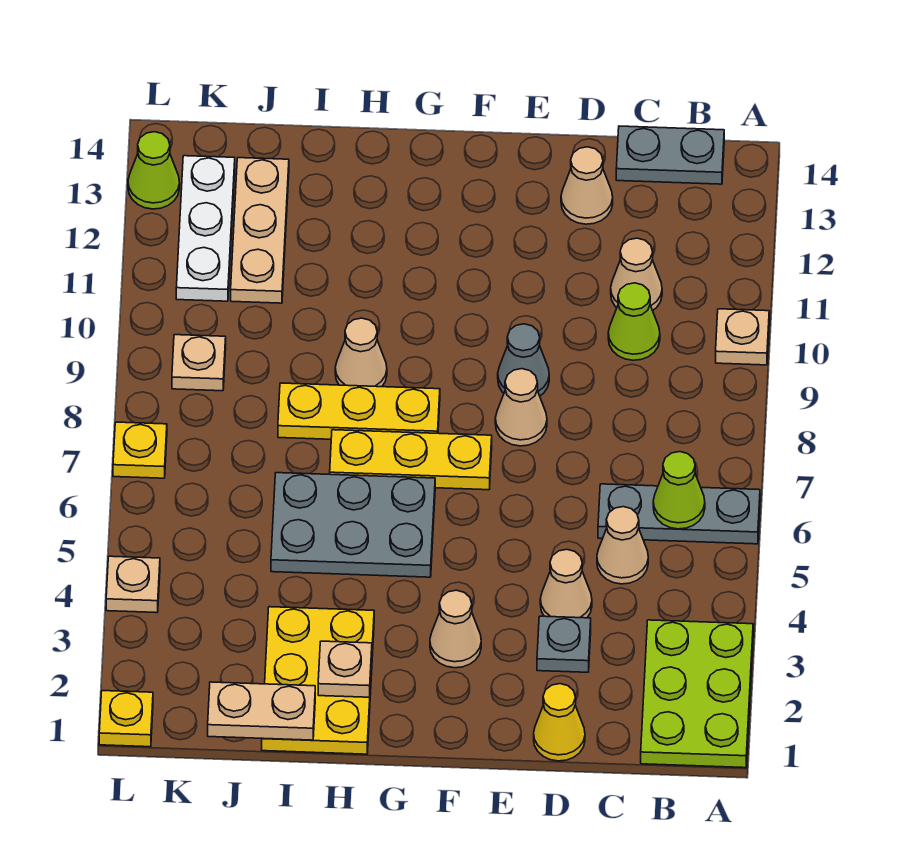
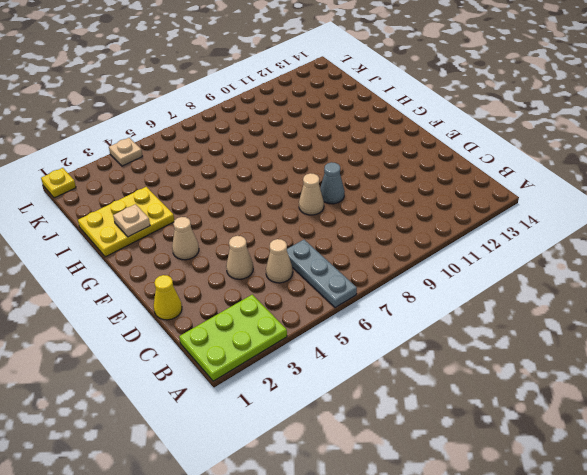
none -> tan 1x1 plate [716,309,769,365]
none -> grey 1x2 plate [616,126,724,184]
none -> lime 1x1 cone [608,283,660,360]

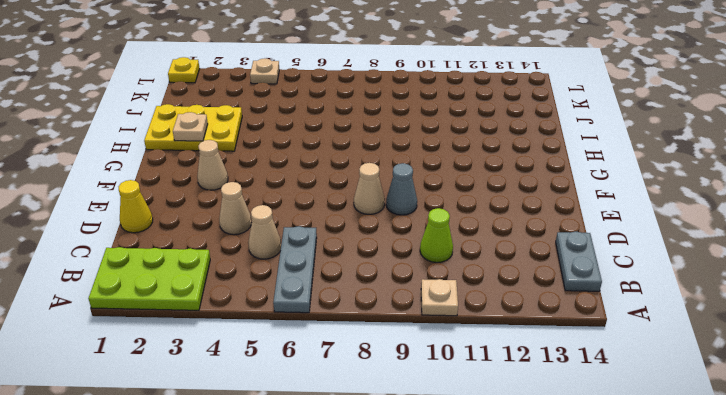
none -> tan 1x1 cone [611,238,662,310]
none -> grey 1x1 plate [537,616,591,672]
none -> tan 1x1 cone [561,147,613,224]

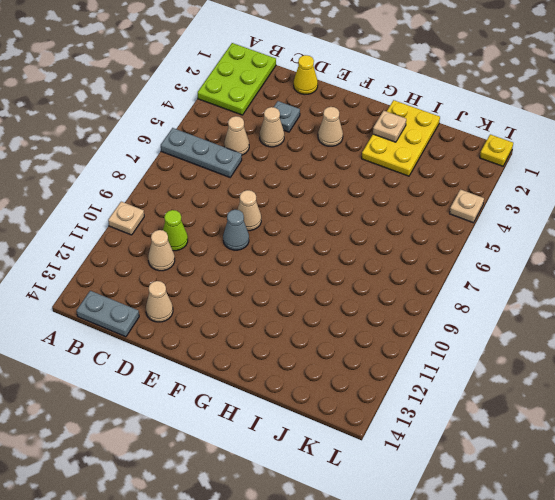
none -> yellow 1x3 plate [330,430,492,490]
none -> grey 2x3 plate [271,473,435,577]
none -> yellow 1x3 plate [278,383,440,439]

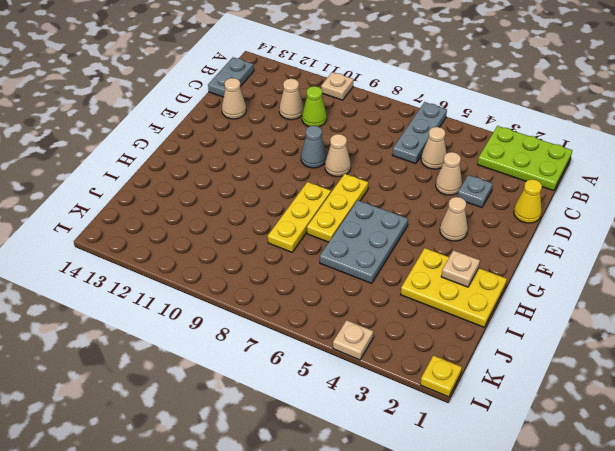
none -> tan 1x1 cone [335,318,387,387]
none -> tan 1x3 plate [231,158,289,303]
none -> tan 1x1 plate [172,335,226,391]

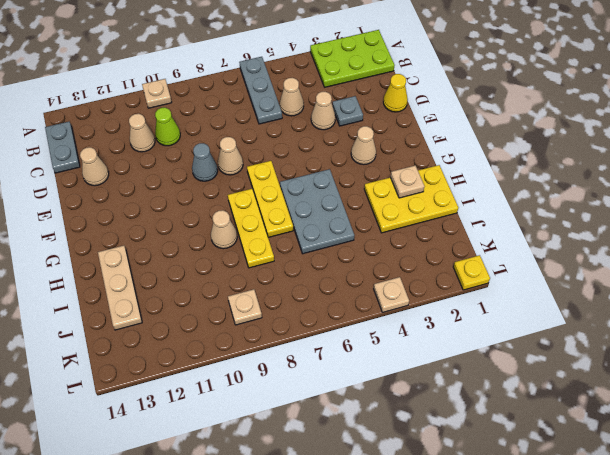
tan 1x3 plate [98,246,142,330] -> tan 1x3 plate turned to [231,158,289,303]
none -> white 1x3 plate [176,156,235,301]
none -> yellow 1x1 plate [113,422,167,478]
none -> lime 1x1 cone [128,132,180,209]

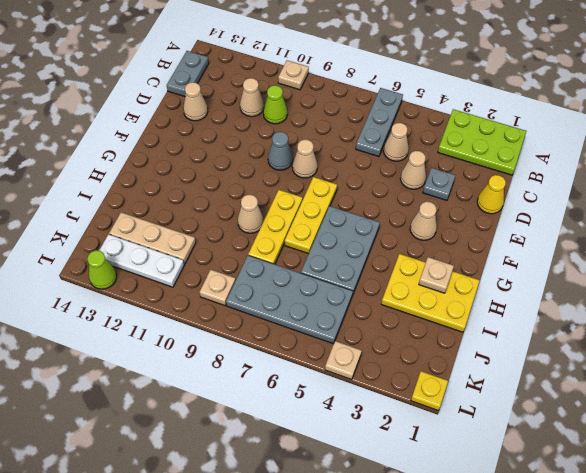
grey 2x4 plate [226,256,353,344] -> none
none -> yellow 1x1 plate [113,422,167,478]
none -> lime 1x1 cone [653,452,705,529]
none -> tan 1x2 plate [208,682,315,740]

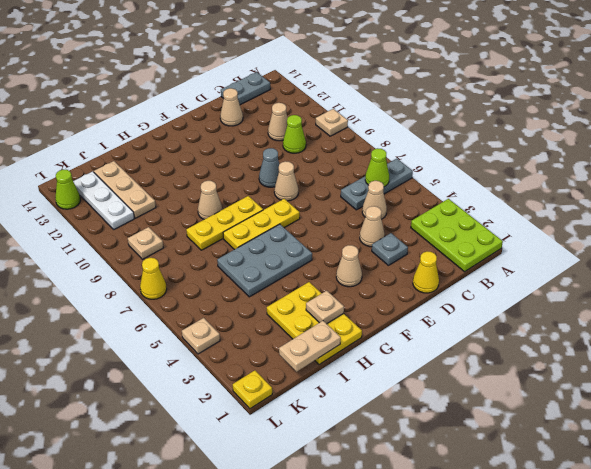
yellow 1x1 cone [140,258,167,299] -> yellow 1x1 plate [113,422,167,478]

